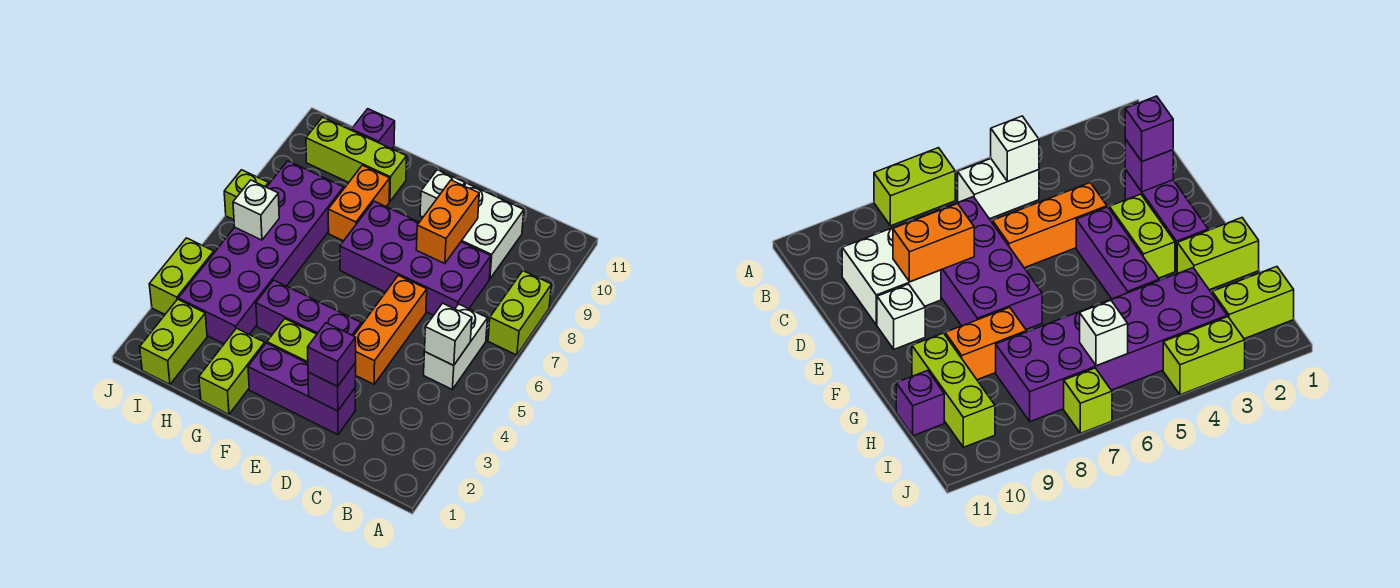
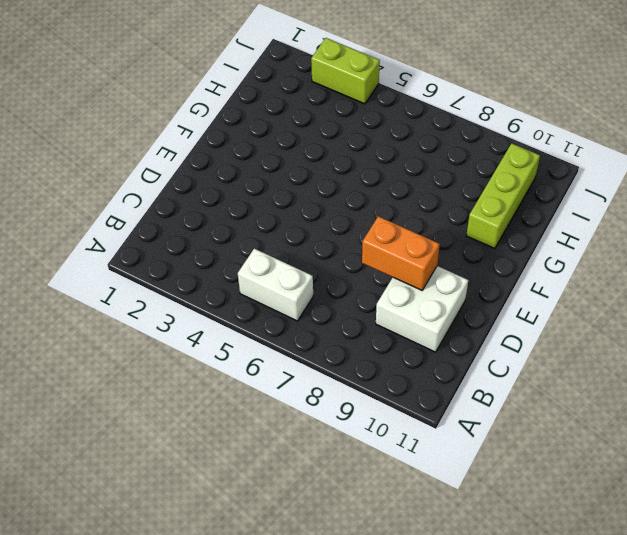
none -> lime 1x2 brick [488,271,552,355]
none -> purple 2x4 brick [340,201,491,315]
none -> purple 1x3 brick [248,343,355,435]

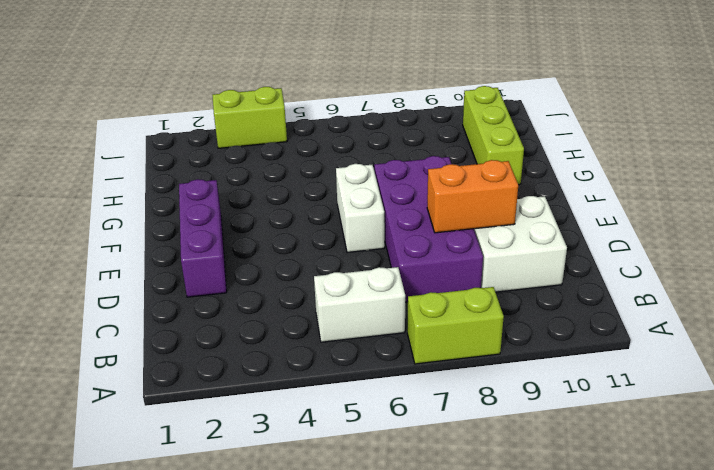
white 1x2 brick [336,164,385,252] -> none
none -> orange 1x3 brick [354,275,427,384]
none -> lime 1x2 brick [267,319,317,363]
none -> purple 1x3 brick [256,280,361,336]

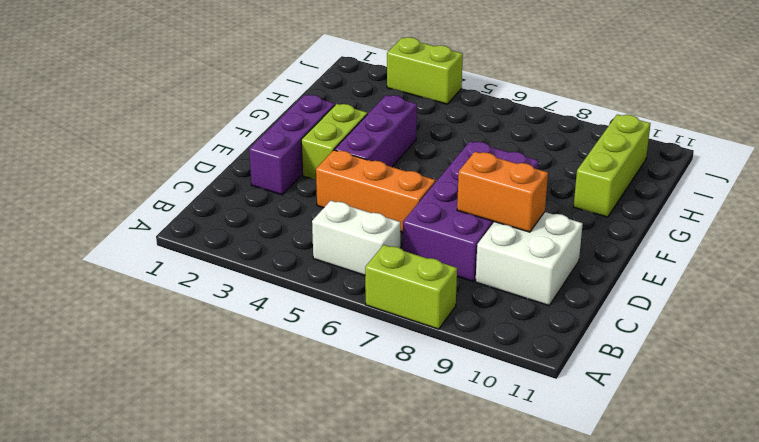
none -> white 1x1 brick [420,170,465,217]
none -> lime 1x2 brick [199,328,265,414]
none -> orange 1x2 brick [328,165,390,241]

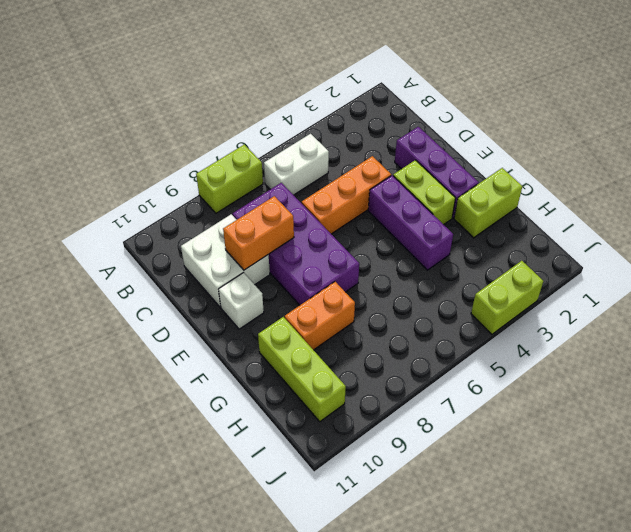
none -> purple 2x6 brick [178,161,344,344]
none -> purple 1x1 brick [352,109,395,149]
none -> lime 1x2 brick [140,299,207,384]

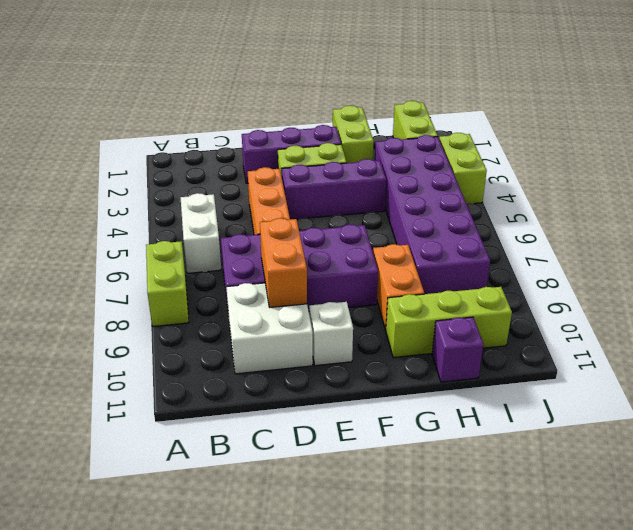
none -> lime 1x1 brick [224,170,269,220]
none -> white 1x1 brick [425,303,472,365]
none -> purple 1x1 brick [308,363,356,411]

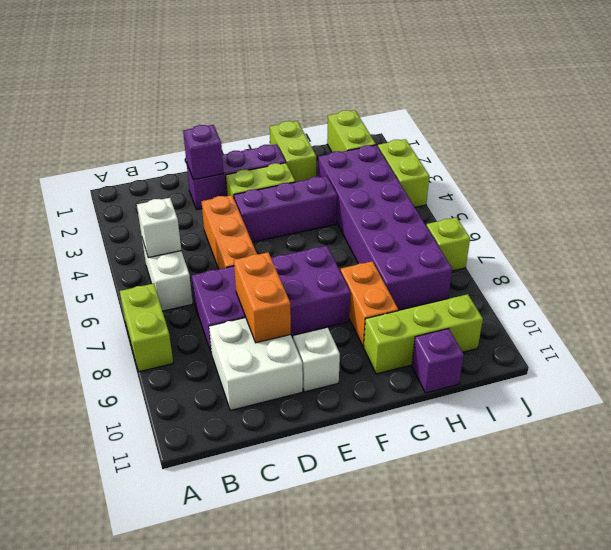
none -> white 1x1 brick [233,180,279,240]
none -> purple 1x1 brick [308,323,356,386]

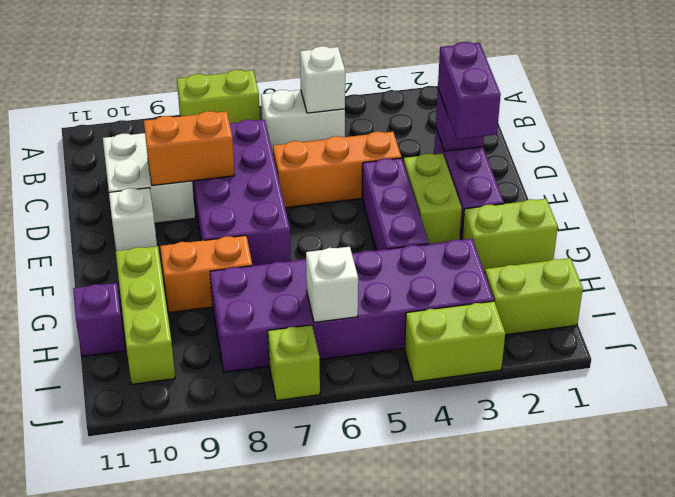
purple 1x2 brick [438,42,501,139] -> purple 1x1 brick [308,323,356,386]

